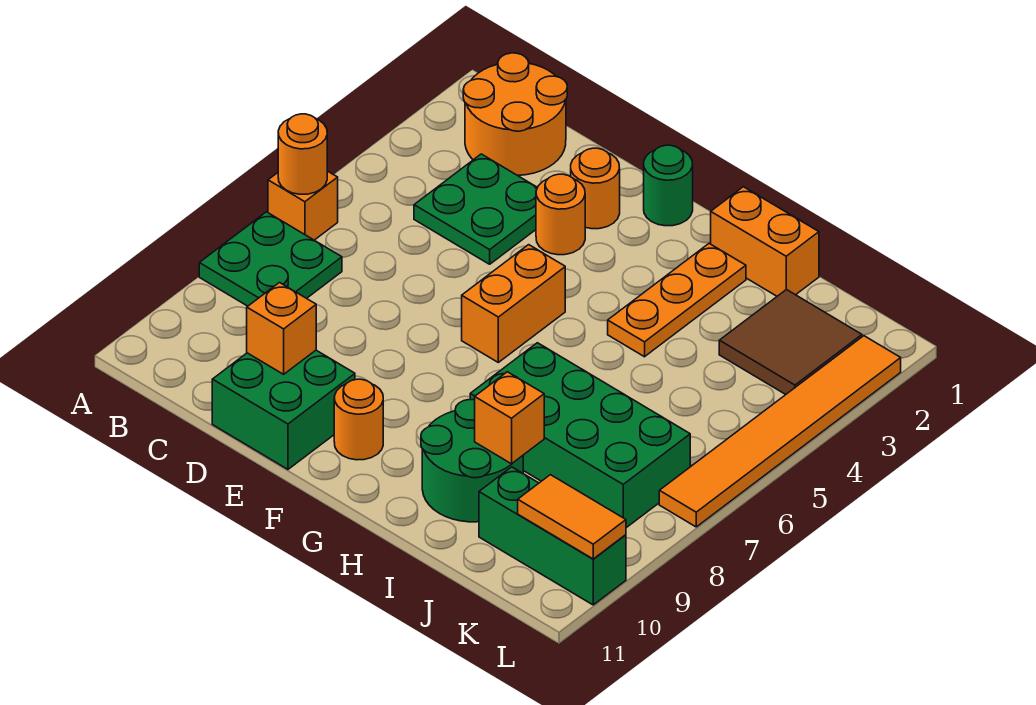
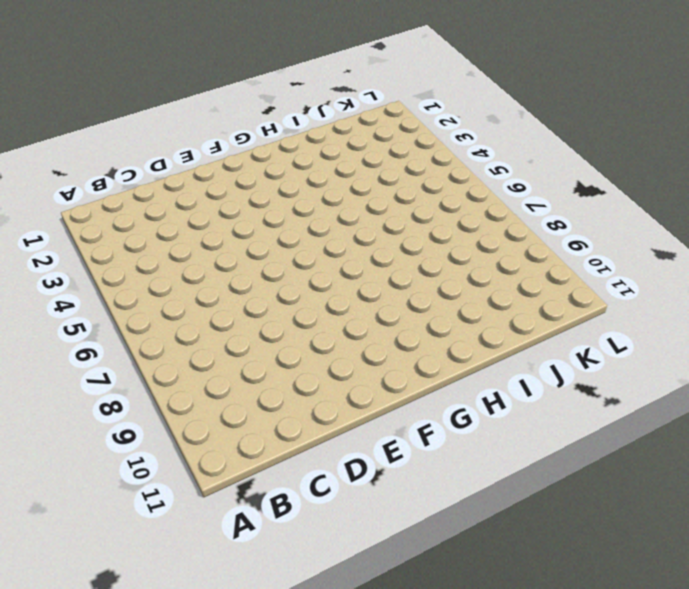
none -> orange 1x1 brick [268,171,338,240]
none -> green 2x2 plate [199,212,342,306]
none -> orange 2x2 round brick [463,53,567,175]

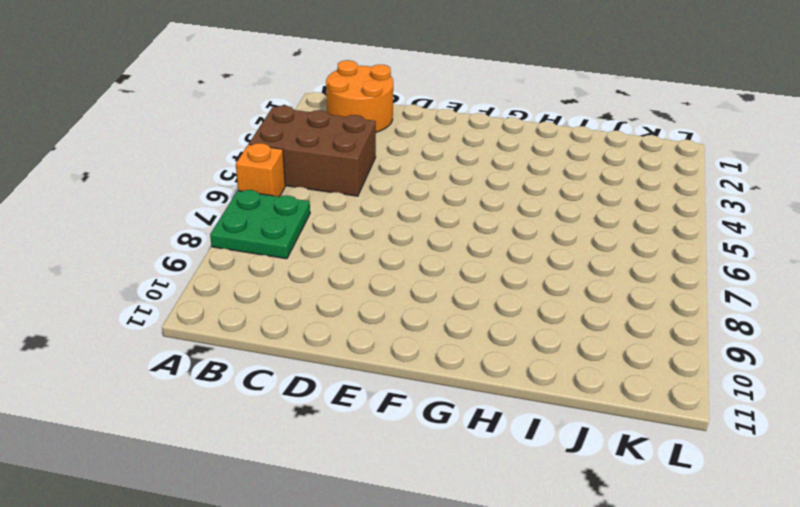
brown 2x3 brick [249,106,376,196] -> green 2x2 plate [414,154,537,264]
none -> green 2x2 brick [212,350,355,469]
none -> orange 1x1 round brick [571,148,620,229]
none -> orange 1x1 round brick [536,174,585,255]

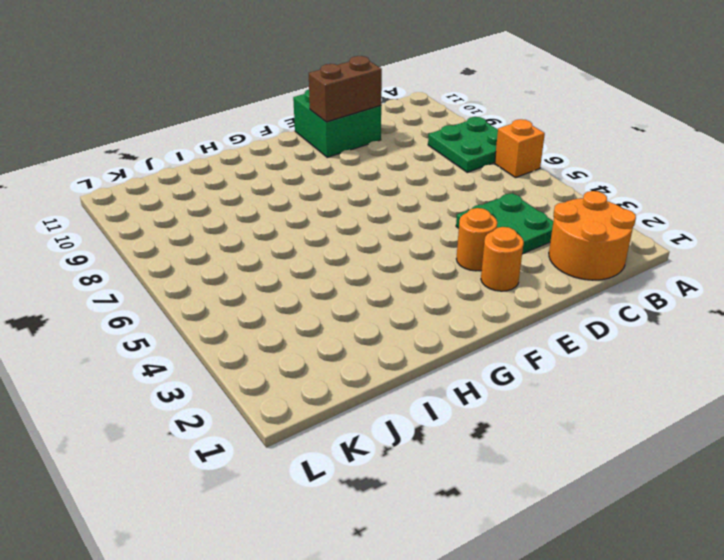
brown 1x2 brick [309,56,382,122] -> orange 1x1 brick [247,283,316,374]
none -> green 1x1 round brick [644,145,693,226]
none -> orange 1x2 brick [462,245,565,362]
none -> orange 1x1 round brick [334,379,383,460]

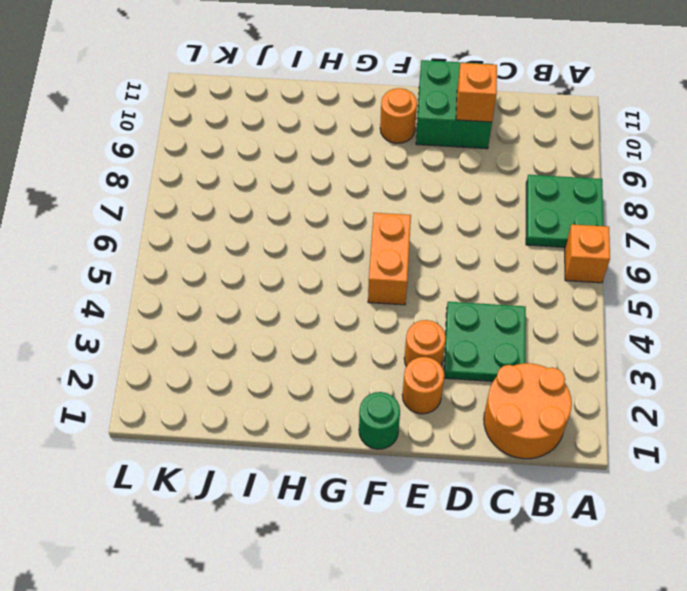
none -> orange 1x2 brick [711,187,819,296]
none -> orange 1x3 plate [608,244,746,357]
none -> green 2x4 brick [470,343,690,528]

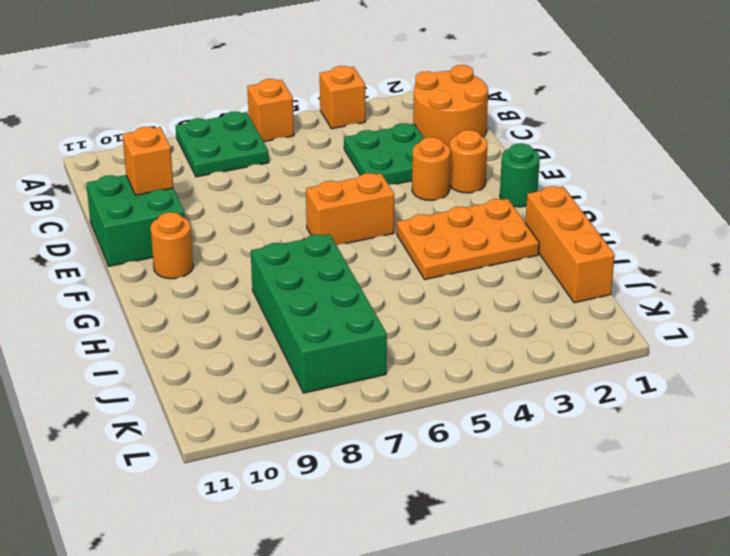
orange 1x1 brick [320,66,365,129] -> orange 1x1 brick moved to [475,372,544,464]
orange 2x3 plate [397,199,539,279] -> orange 1x3 plate [608,244,746,357]
orange 1x3 brick [525,186,615,303] -> orange 1x2 brick [711,187,819,296]
none -> green 2x2 round brick [421,400,523,522]
none -> brown 2x2 tile [719,289,862,394]
none -> green 1x3 brick [479,467,626,605]

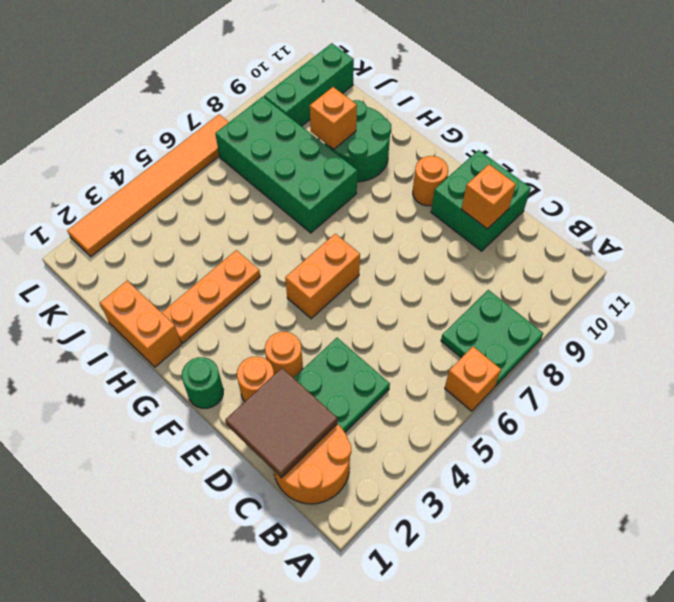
brown 2x2 tile [225,368,337,478] -> brown 2x2 tile moved to [719,289,862,394]
green 1x3 brick [264,43,354,126] -> green 1x3 brick turned to [479,467,626,605]
none -> orange 1x1 round brick [278,114,327,194]
none -> orange 1x2 tile [518,475,626,559]

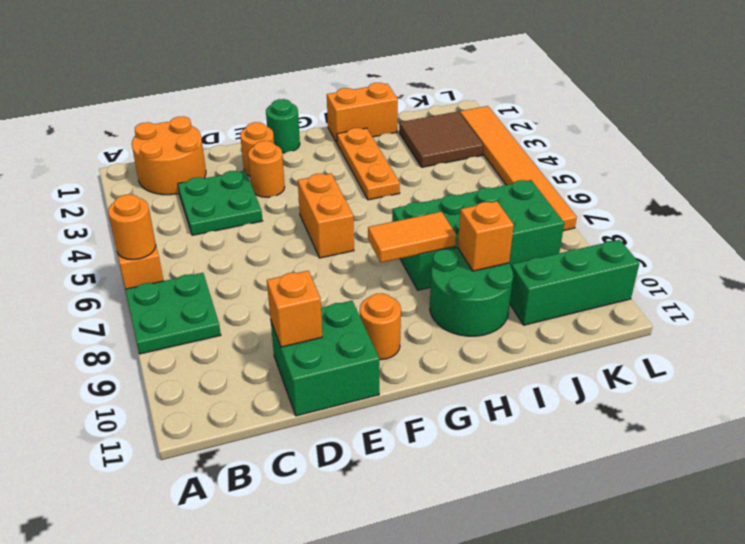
orange 1x2 tile [368,212,456,263] -> orange 1x2 tile moved to [518,475,626,559]

